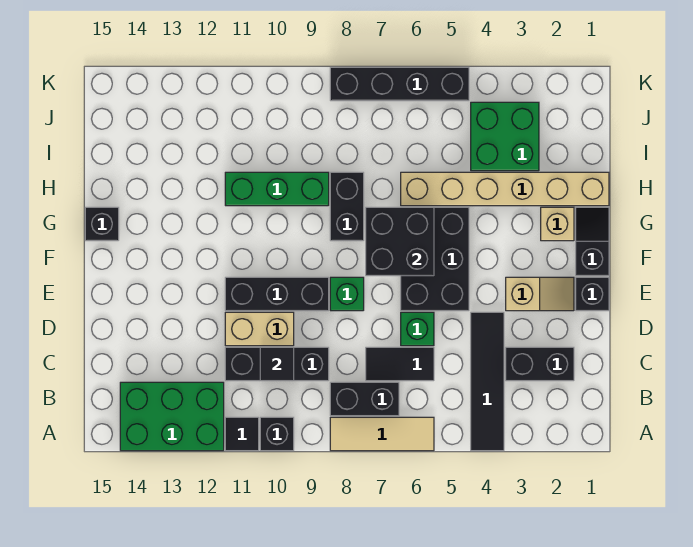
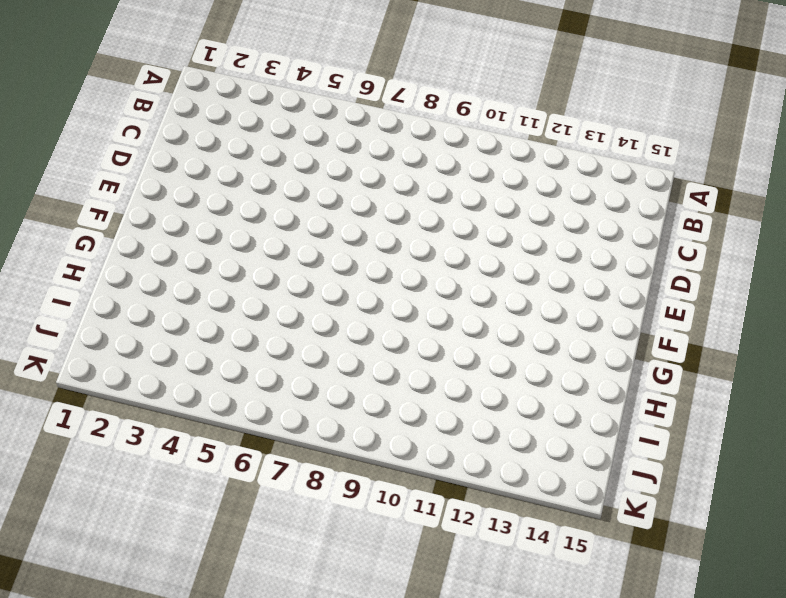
none -> black 1x4 tile [471,312,504,451]
none -> tan 1x3 tile [330,417,434,451]
none -> black 1x1 brick [260,417,294,451]

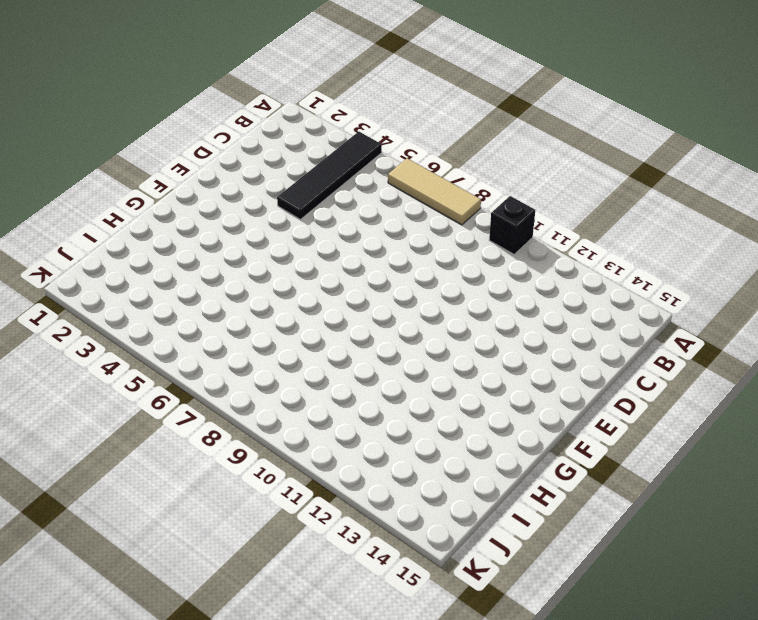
none -> black 1x1 tile [225,417,259,451]
none -> green 2x3 brick [120,382,224,451]
none -> black 1x2 brick [330,382,399,416]

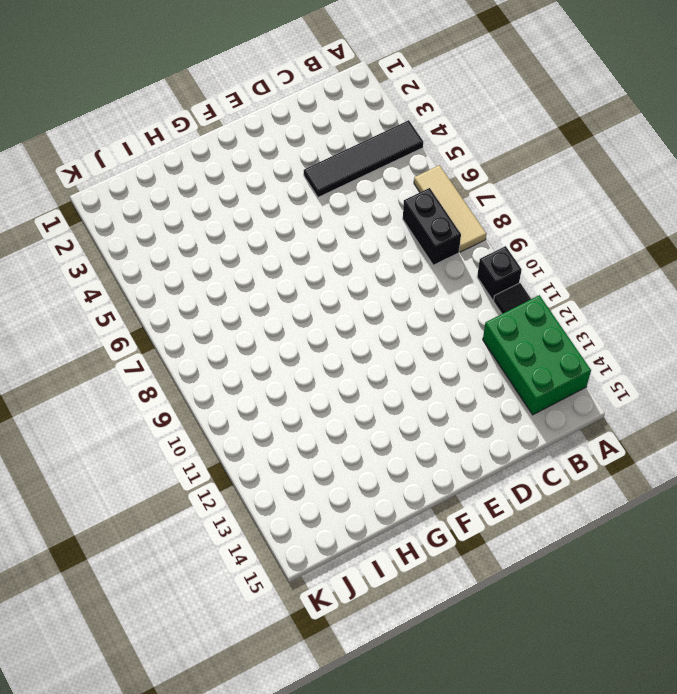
none -> black 1x2 brick [506,347,574,381]
none -> black 1x2 tile [366,347,434,381]
none -> black 1x3 brick [225,347,329,381]

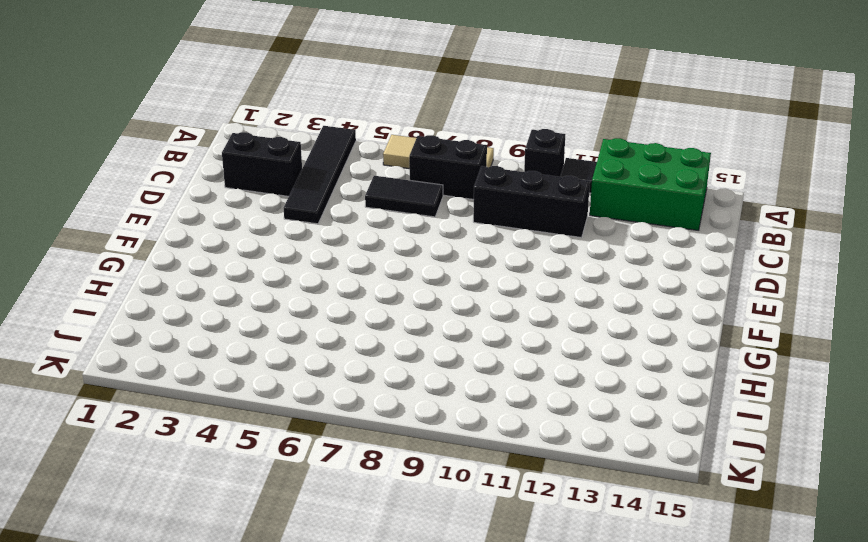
none -> green 1x1 brick [401,312,434,346]
none -> tan 1x2 brick [225,312,294,346]
none -> black 1x1 brick [576,277,609,311]

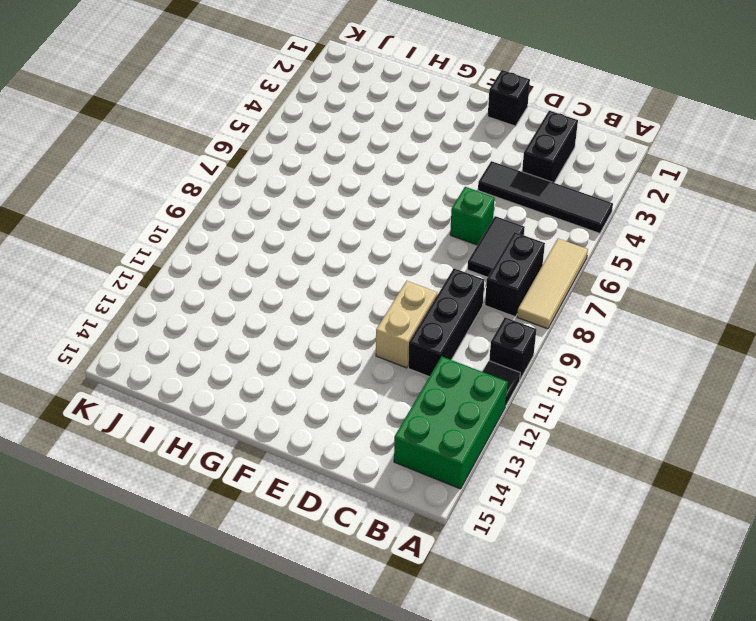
none -> tan 1x2 slope [506,277,574,311]
none -> black 2x3 brick [401,207,469,311]
none -> green 1x1 brick [330,277,364,311]

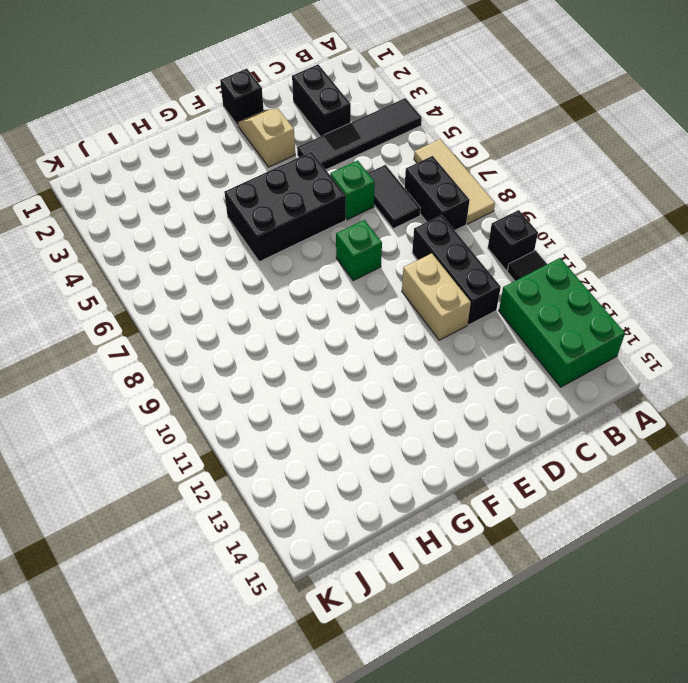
none -> black 1x3 brick [225,277,329,311]
none -> black 1x2 slope [576,207,609,276]
none -> tan 1x1 brick [541,207,574,241]

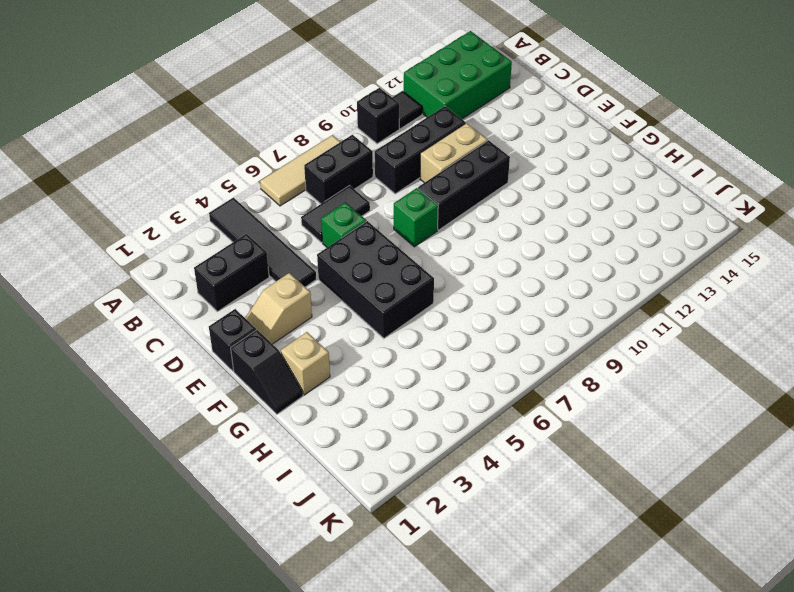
none -> black 1x2 brick [330,172,364,241]
none -> black 1x1 brick [85,207,119,241]
none -> tan 1x6 brick [401,172,609,206]

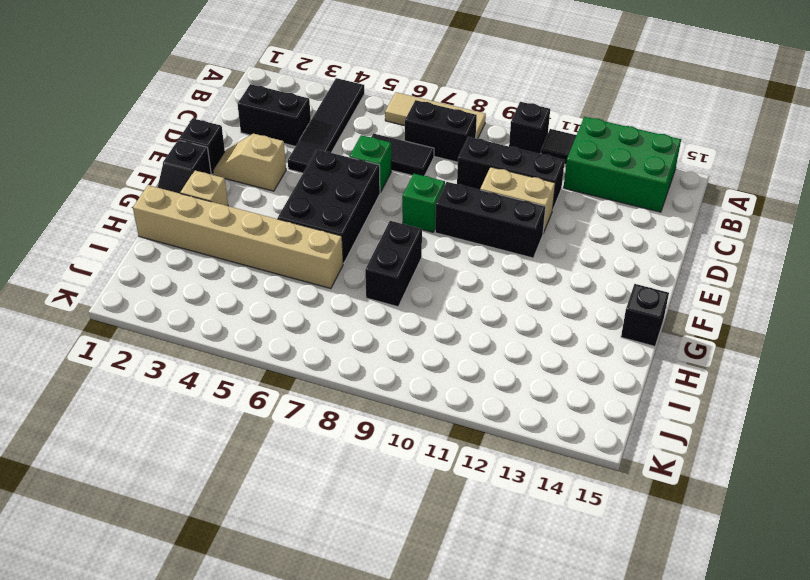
none -> green 1x3 brick [225,172,329,206]
none -> green 2x2 brick [471,102,539,171]
none -> black 1x4 brick [330,67,469,101]

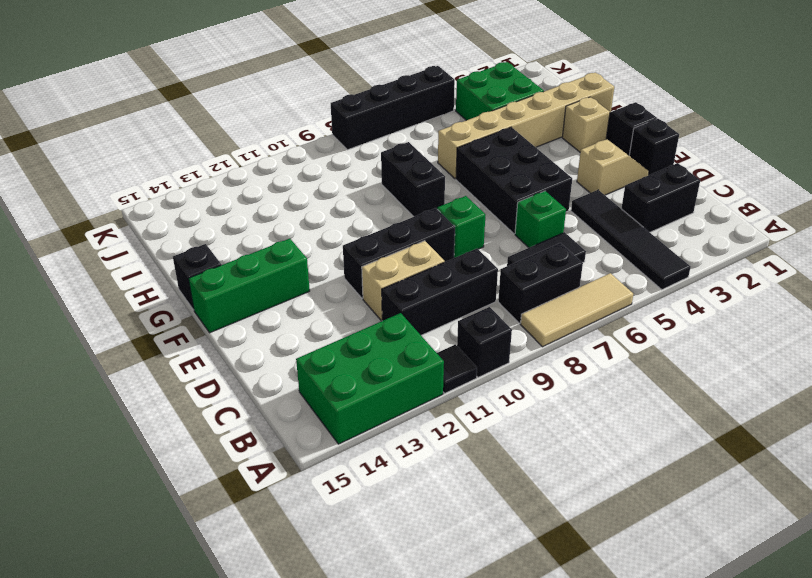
green 1x3 brick [189,239,310,333] -> green 1x3 brick moved to [225,172,329,206]
none -> black 1x1 tile [260,347,294,381]
none -> black 2x2 brick [366,207,434,276]

